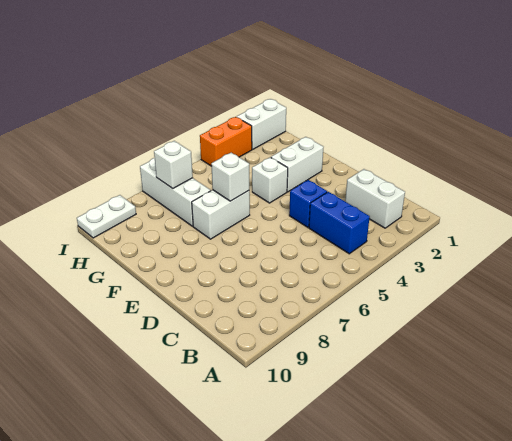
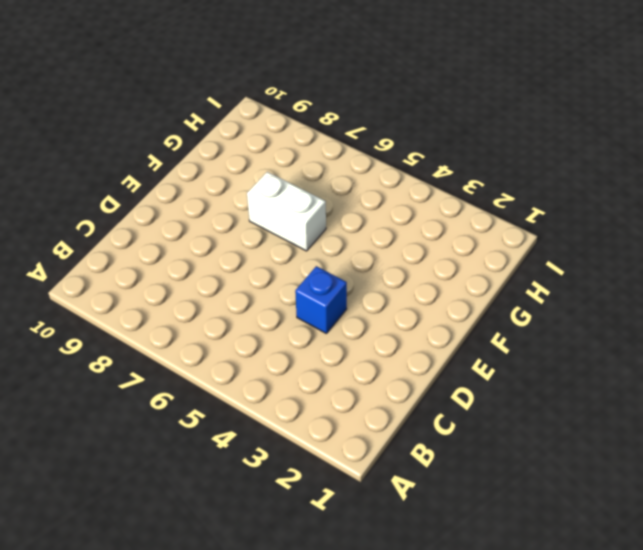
none -> white 1x2 brick [345,169,405,228]
none -> blue 1x2 brick [309,192,370,254]
none -> white 1x2 brick [271,137,323,192]

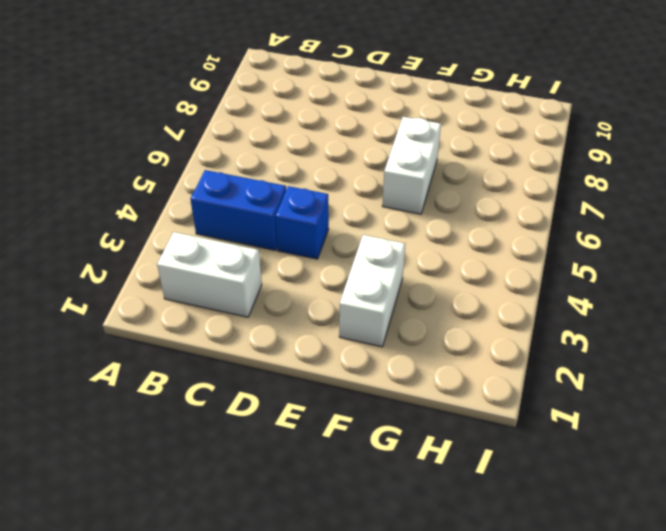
none -> white 1x1 brick [252,157,288,203]
none -> white 1x3 brick [140,158,211,226]
none -> white 1x2 brick [237,99,286,149]

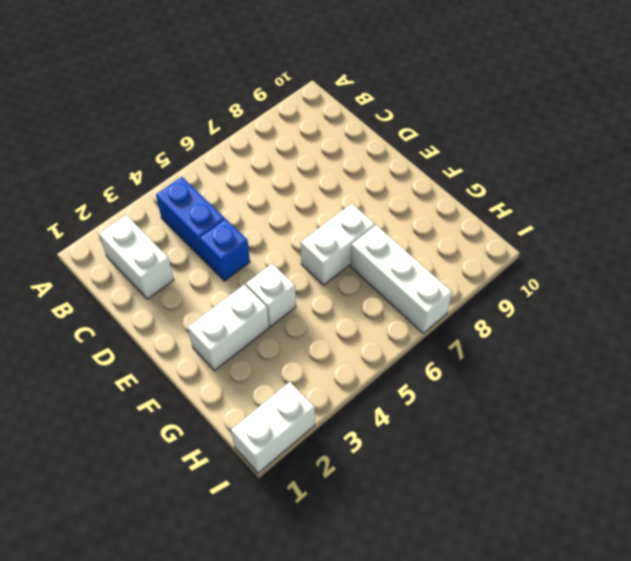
none -> orange 1x2 brick [200,117,252,166]
none -> white 1x2 plate [77,195,136,238]
none -> white 1x1 brick [211,153,249,201]

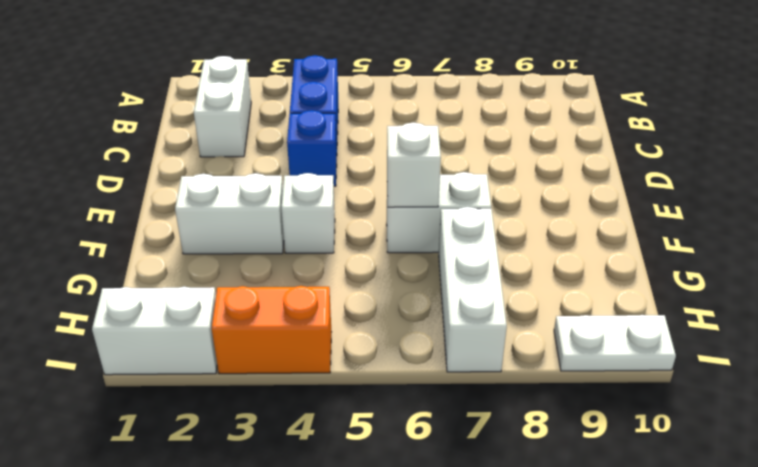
none -> white 1x1 brick [154,141,193,189]

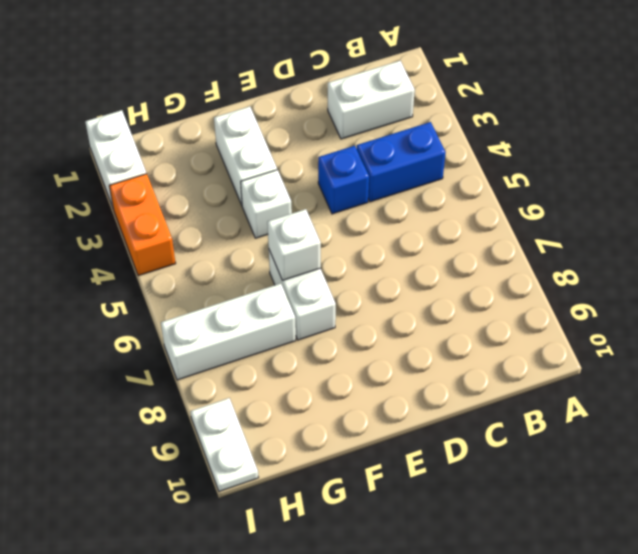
none -> white 1x1 brick [154,141,193,189]

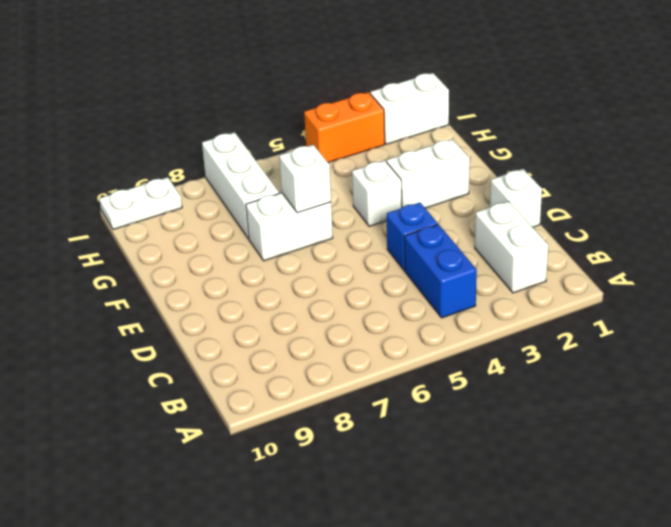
white 1x1 brick [490,169,542,227] -> white 1x1 brick moved to [154,141,193,189]

